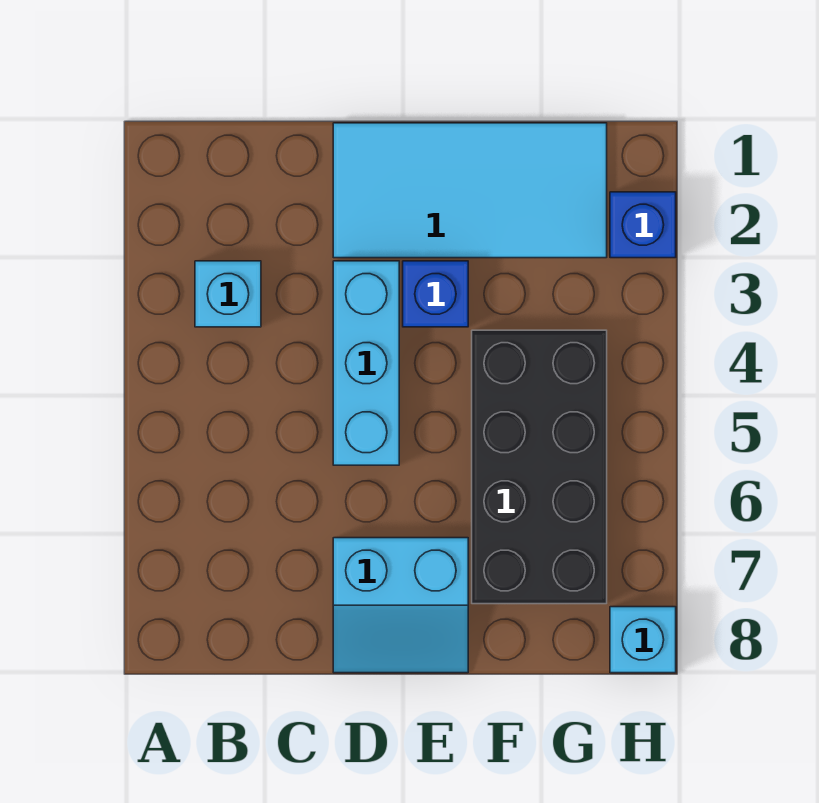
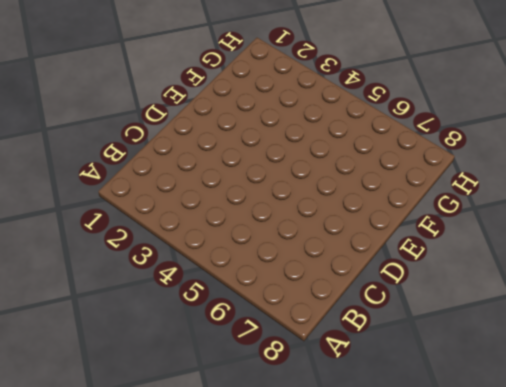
none -> cyan 1x1 brick [195,261,261,327]
none -> cyan 2x4 tile [333,123,607,258]

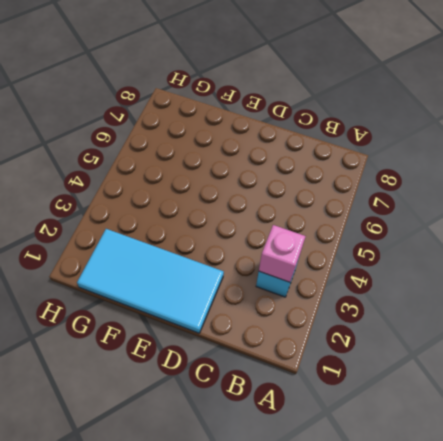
pink 1x1 brick [259,225,306,282] -> none
none -> cyan 1x3 brick [333,261,399,465]
none -> cyan 2x2 slope [333,538,468,673]

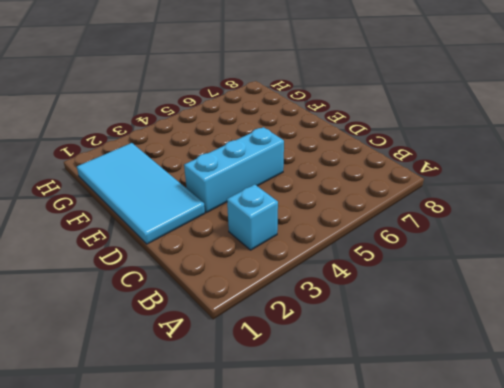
none -> cyan 2x2 slope [333,538,468,673]
none -> blue 1x1 brick [403,261,468,327]

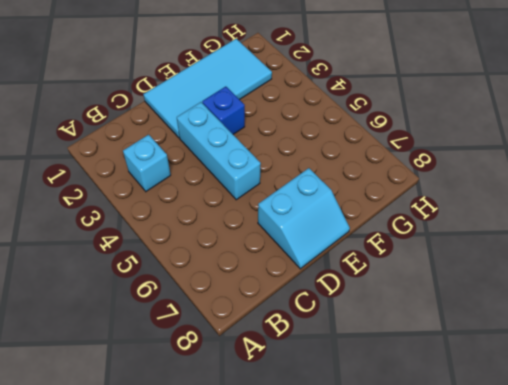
none -> black 2x4 brick [472,330,607,604]
none -> blue 1x1 brick [610,192,676,258]

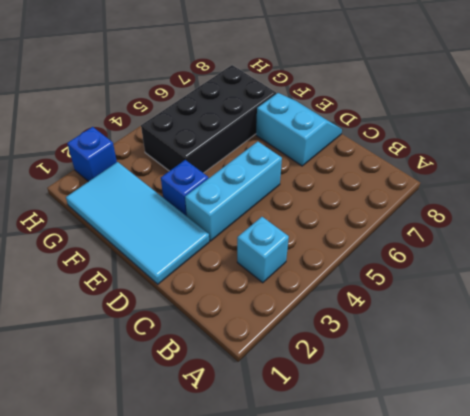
none -> cyan 1x1 brick [610,607,676,673]

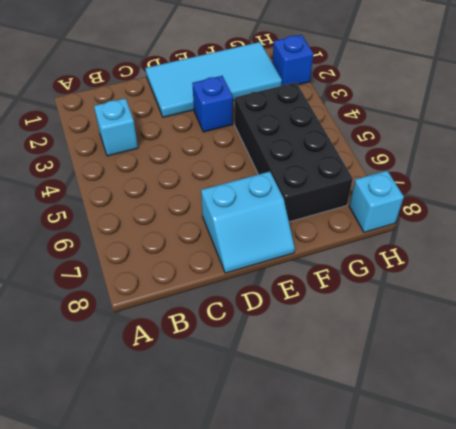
none -> cyan 1x3 brick [333,261,399,465]

